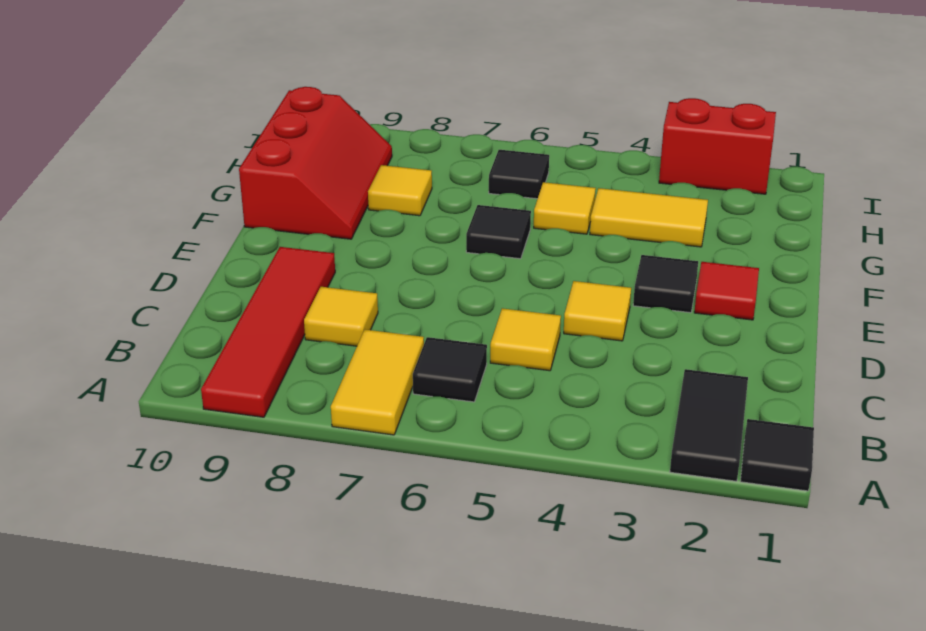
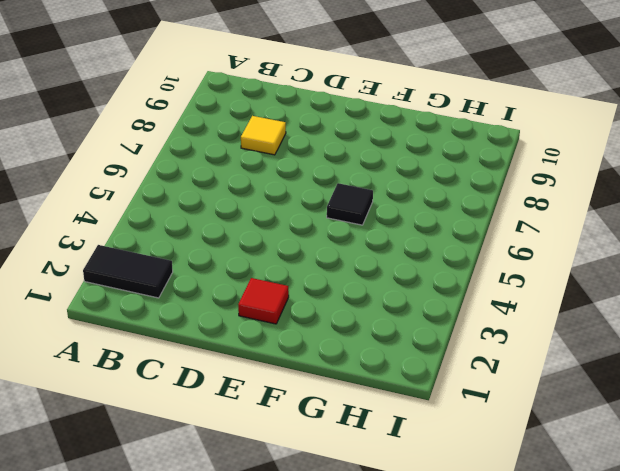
none -> black 1x1 tile [740,419,814,491]
none -> yellow 1x2 tile [331,330,424,435]
none -> red 1x4 tile [201,247,335,417]

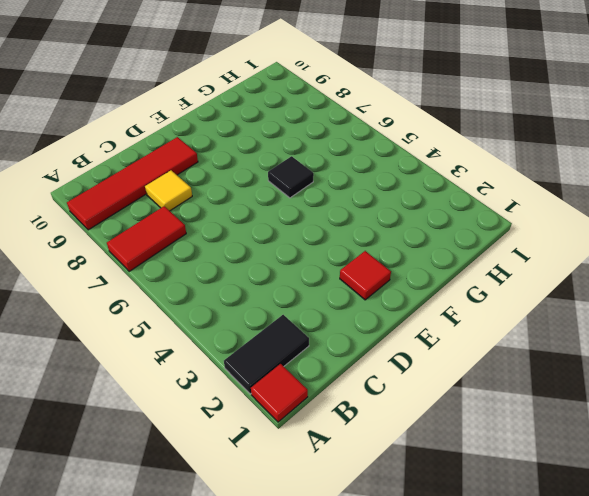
red 1x1 tile [251,364,308,422] -> black 1x1 tile [740,419,814,491]
red 1x2 tile [107,206,186,272] -> yellow 1x2 tile [331,330,424,435]
none -> black 1x1 tile [413,337,487,402]
none -> yellow 1x1 tile [490,308,561,371]
none -> yellow 1x1 tile [564,281,631,341]

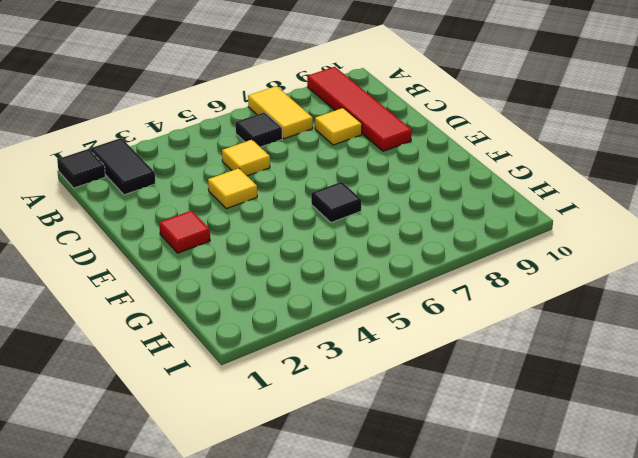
none -> black 1x1 tile [633,255,698,313]
none -> red 2x3 slope [239,87,392,239]
none -> yellow 1x2 tile [590,188,708,247]

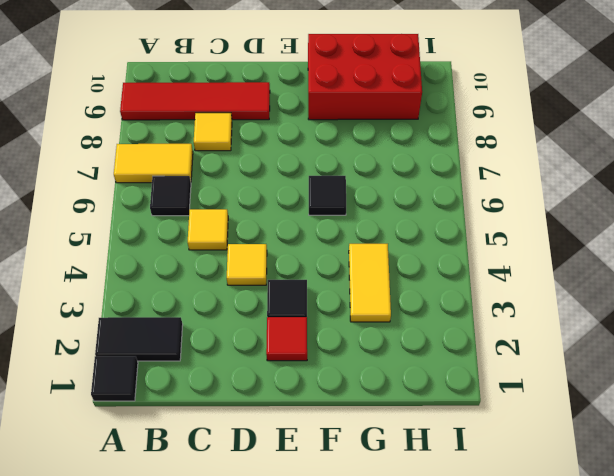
red 2x3 brick [308,34,422,120] -> red 2x3 slope [239,87,392,239]
none -> yellow 1x1 tile [534,182,596,234]
none -> yellow 1x1 tile [368,165,432,216]
none -> black 1x1 tile [489,150,549,199]

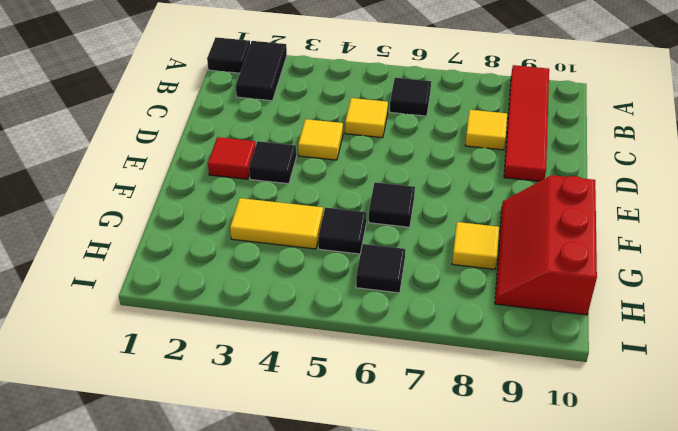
black 1x1 tile [318,208,367,254] -> yellow 1x1 tile [534,182,596,234]
none -> yellow 1x2 tile [331,330,424,435]
none -> red 1x2 brick [659,98,776,194]

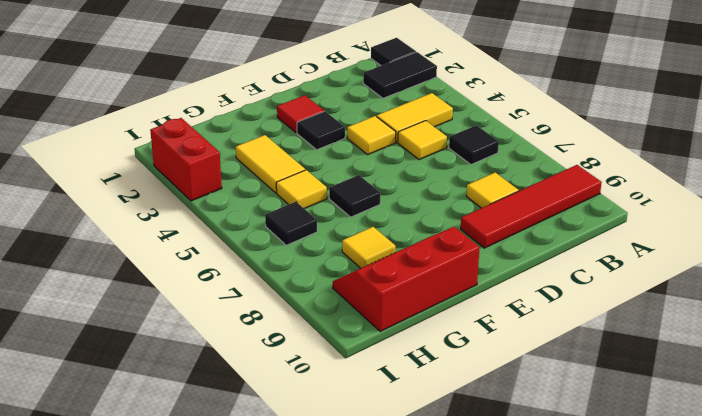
yellow 1x2 tile [377,93,453,142] -> yellow 1x2 tile moved to [331,330,424,435]

